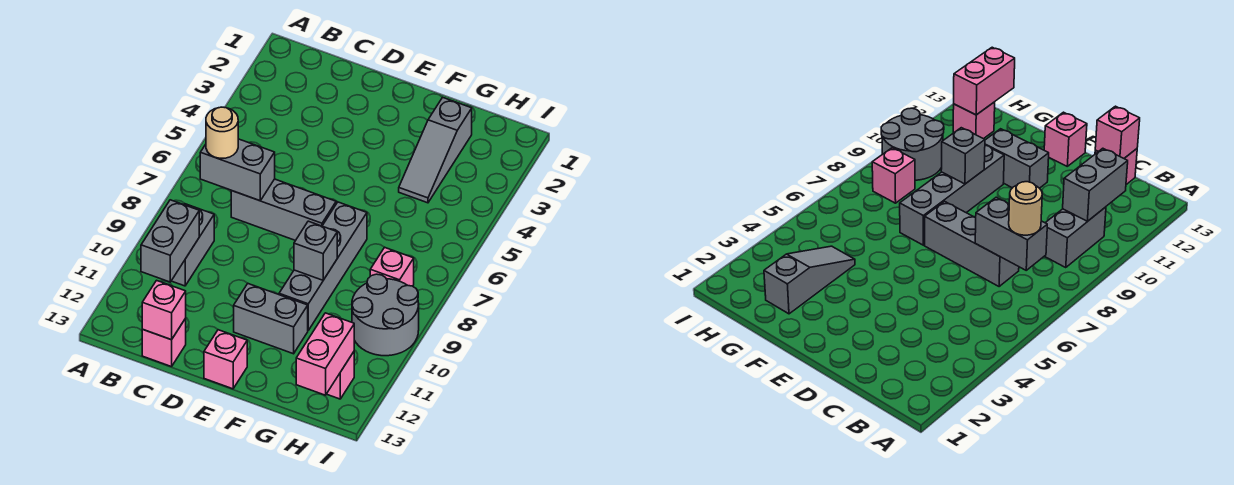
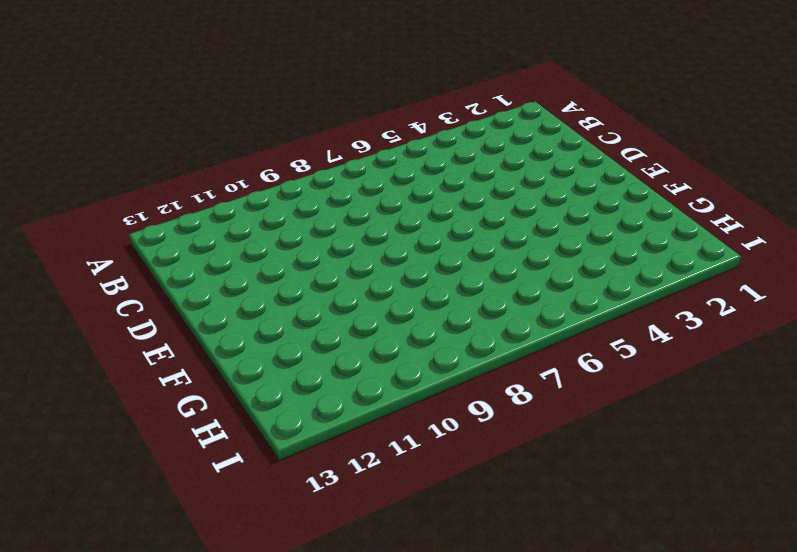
none -> grey 1x2 brick [172,204,214,286]
none -> grey 1x3 brick [231,179,336,241]
none -> pink 1x1 brick [142,319,186,367]

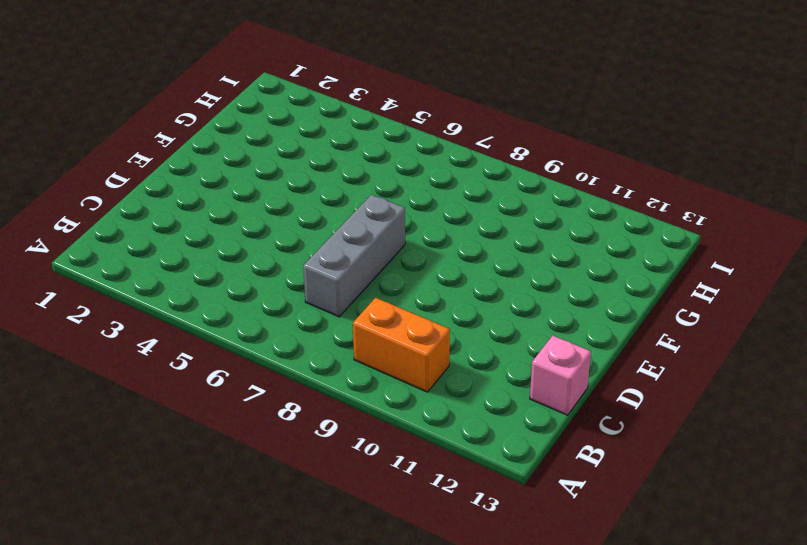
orange 1x2 brick [353,298,450,392] -> grey 1x2 brick [172,204,214,286]
none -> grey 1x2 brick [234,284,308,354]
none -> pink 1x1 brick [204,330,247,389]
none -> grey 1x4 brick [279,202,367,330]

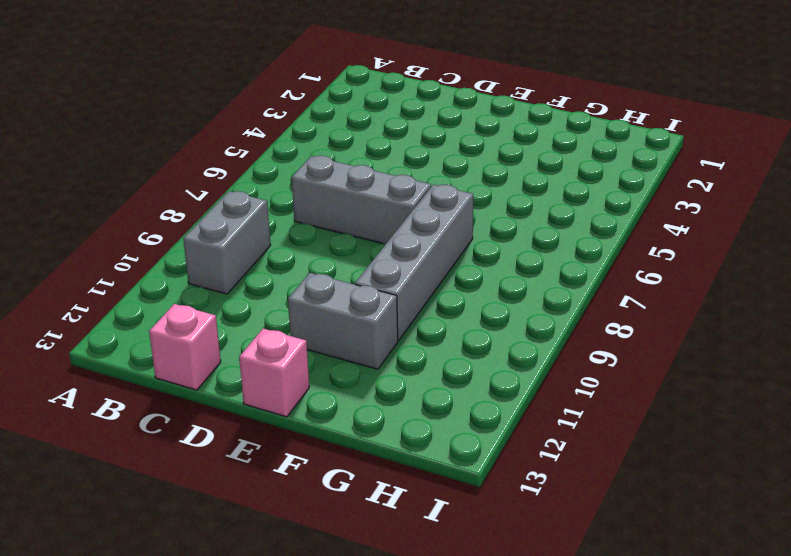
none -> grey 1x3 slope [399,97,472,203]
none -> pink 1x1 brick [370,247,414,286]
none -> grey 2x2 round brick [352,274,419,356]

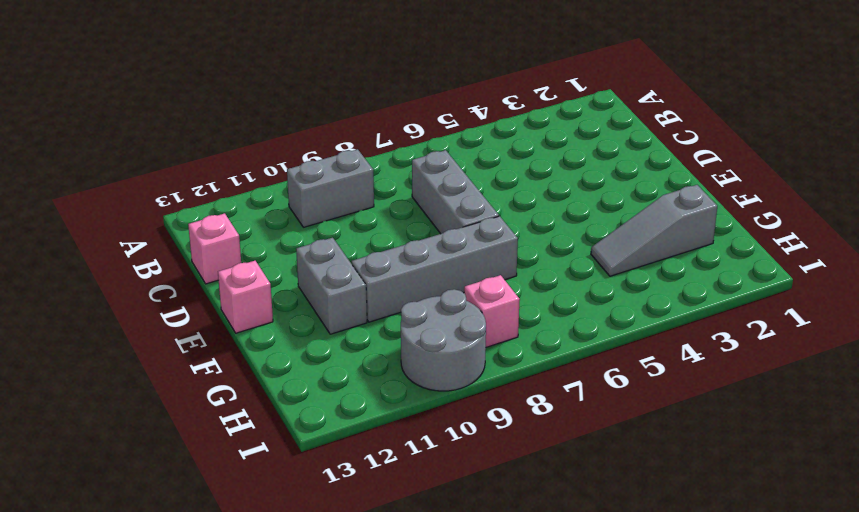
none -> pink 1x1 brick [327,352,354,399]
none -> grey 1x2 brick [200,139,275,201]
none -> grey 1x2 brick [141,200,199,282]

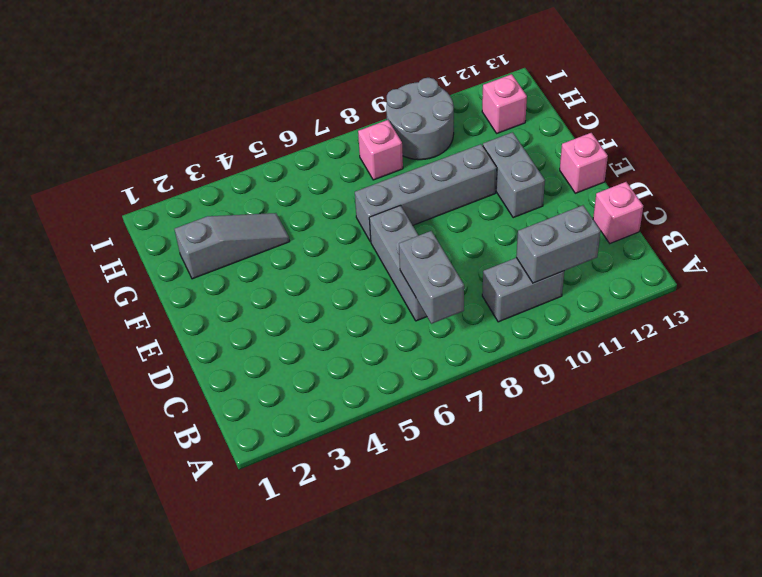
none -> pink 1x1 brick [142,280,186,340]
none -> grey 1x1 brick [294,221,337,280]
none -> pink 1x2 brick [296,313,354,395]

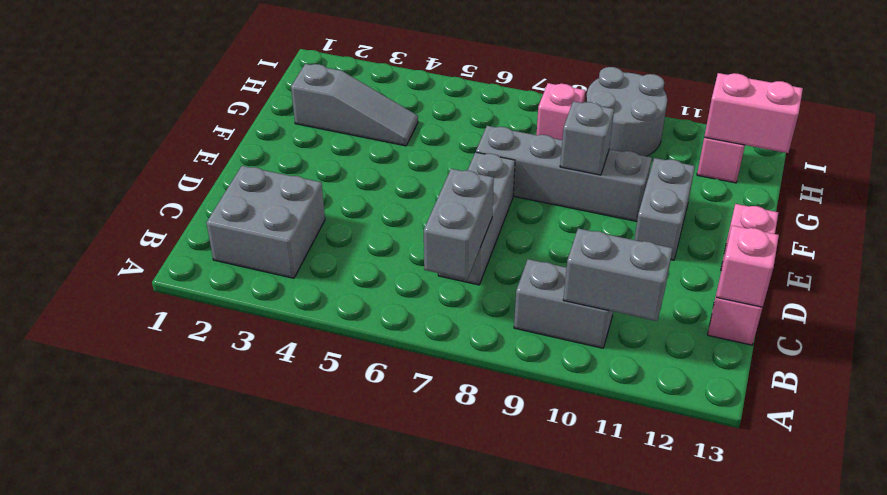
grey 2x2 brick [206,166,325,278] -> none
none -> tan 1x1 round brick [206,107,238,158]

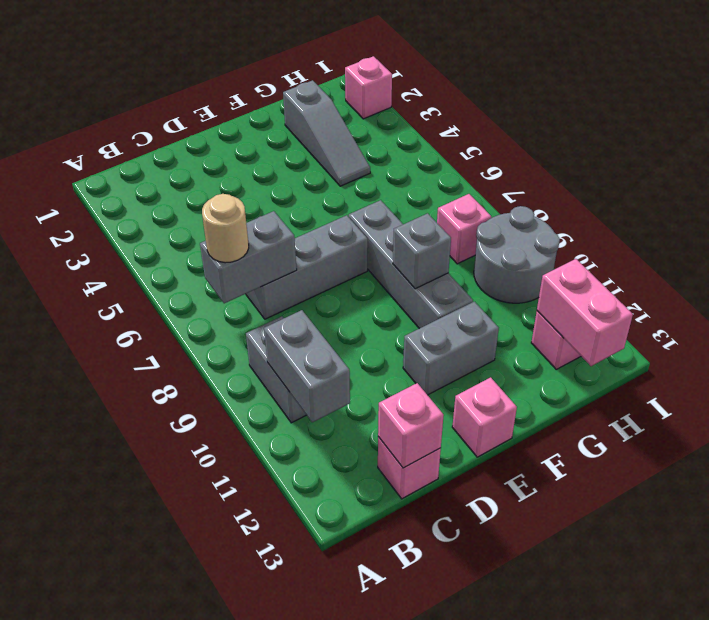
pink 1x1 brick [345,56,392,119] -> none

